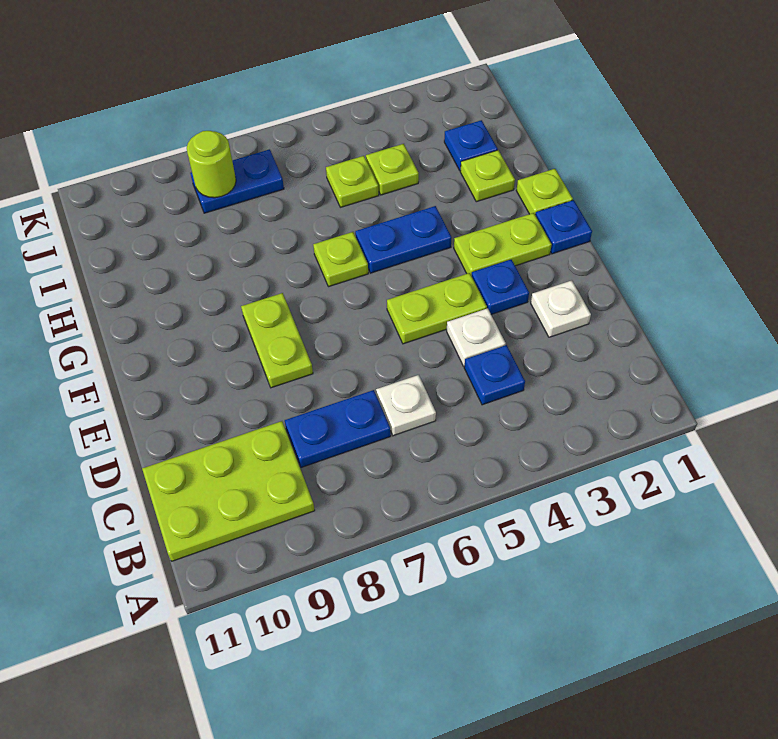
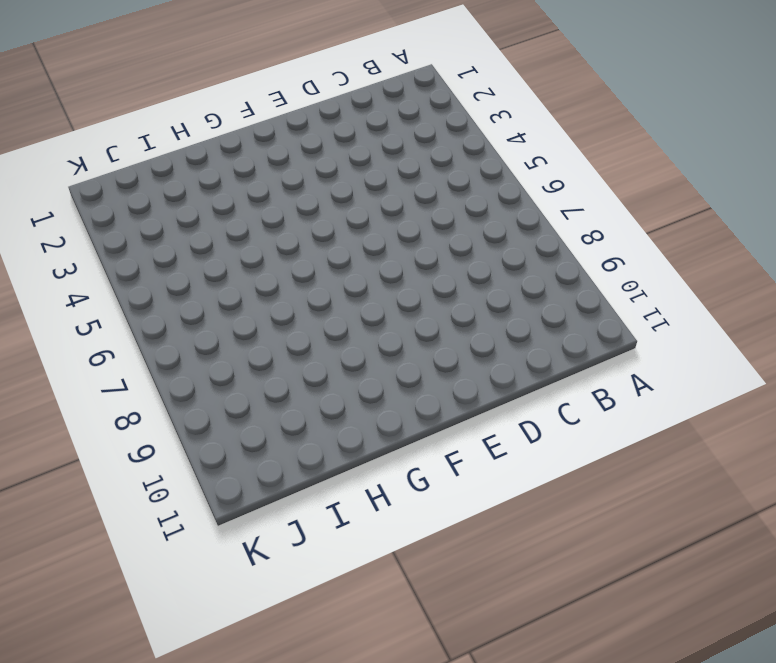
none -> lime 2x3 plate [142,421,315,561]
none -> blue 1x1 plate [464,345,525,405]
none -> white 1x1 plate [376,375,436,436]

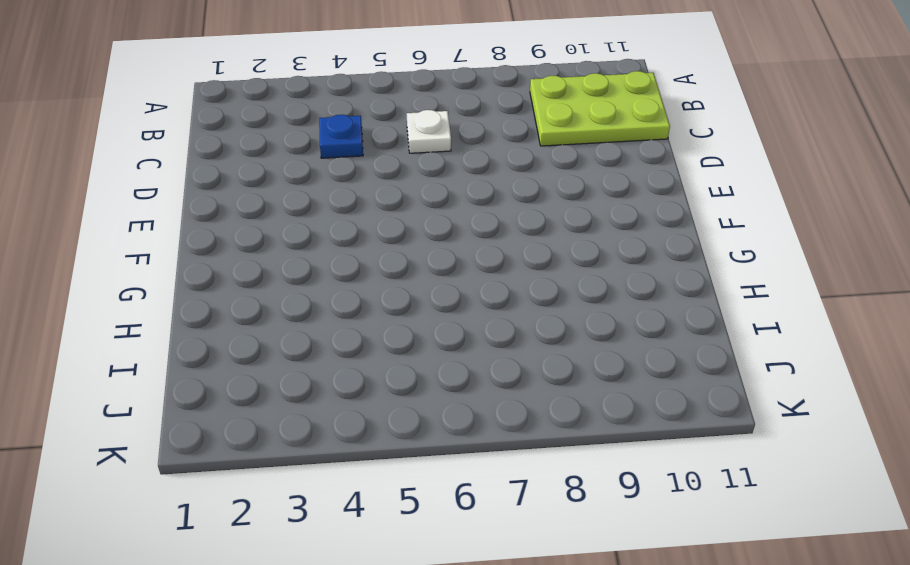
none -> blue 1x2 plate [285,390,391,468]
none -> white 1x1 plate [531,280,591,337]
none -> white 1x1 plate [447,308,506,366]

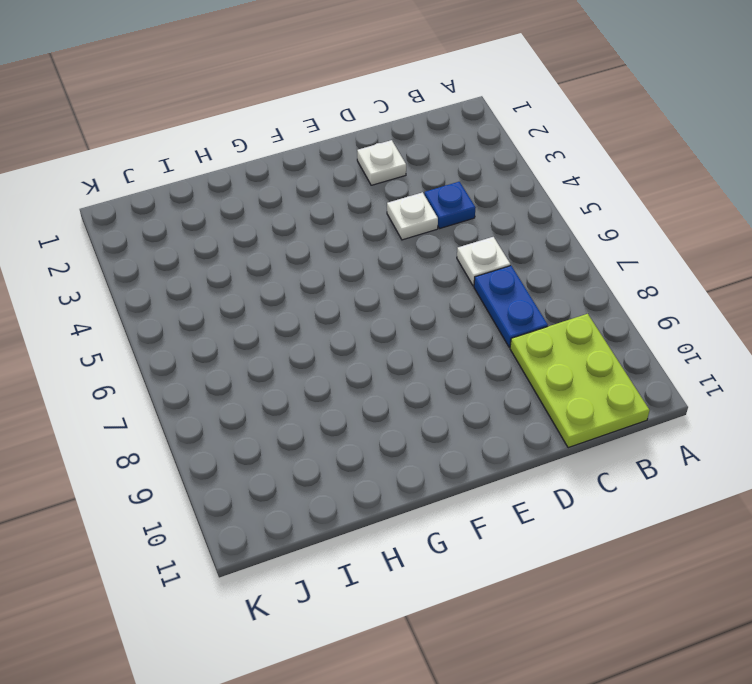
none -> blue 1x1 plate [472,260,529,314]
none -> lime 1x2 plate [387,273,487,344]
none -> lime 1x2 plate [241,293,313,388]

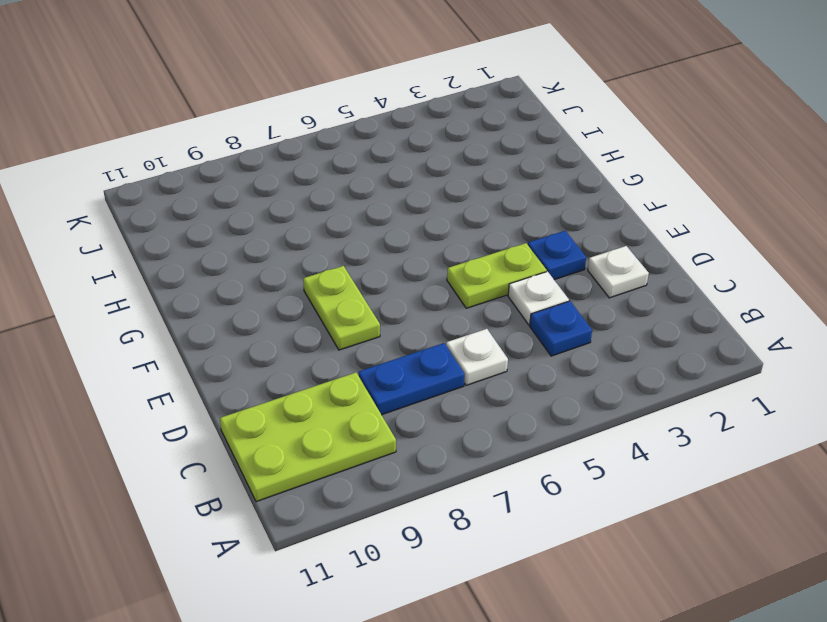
none -> blue 1x1 plate [535,200,592,254]
none -> lime 1x2 plate [454,213,552,276]
none -> lime 1x1 plate [516,169,573,214]

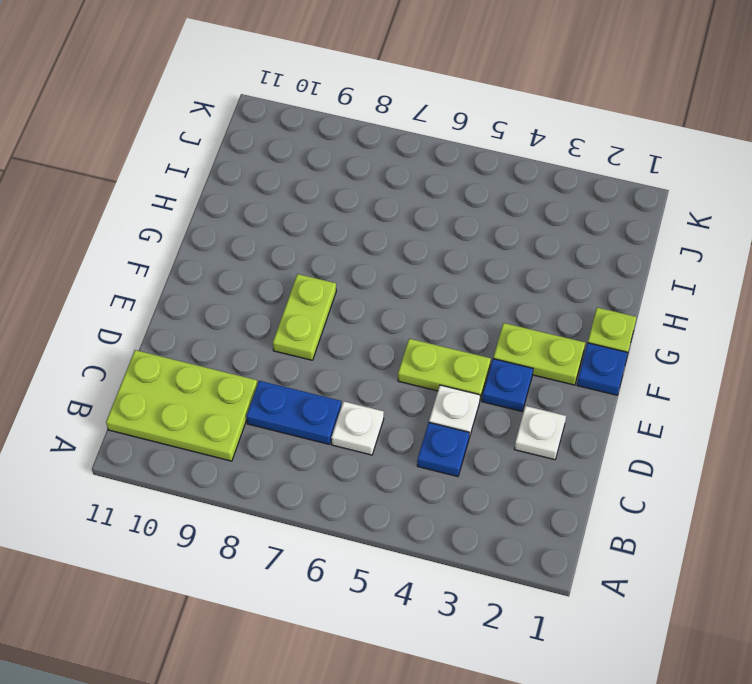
none -> blue 1x2 plate [355,206,452,273]
none -> lime 1x1 plate [313,232,368,287]
none -> lime 1x1 plate [460,150,515,202]

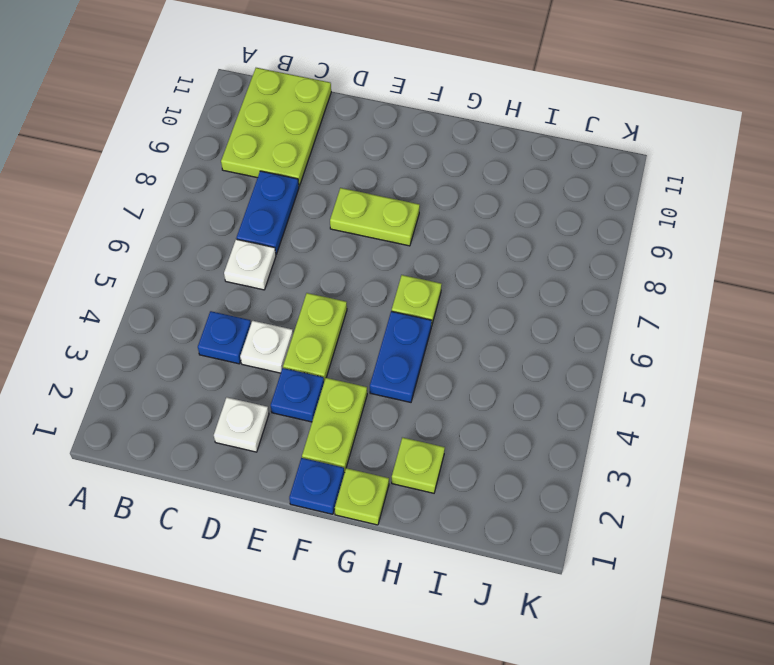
none -> blue 1x1 plate [444,120,498,171]
none -> lime 1x1 plate [366,144,419,195]
none -> lime 1x1 plate [326,156,379,207]

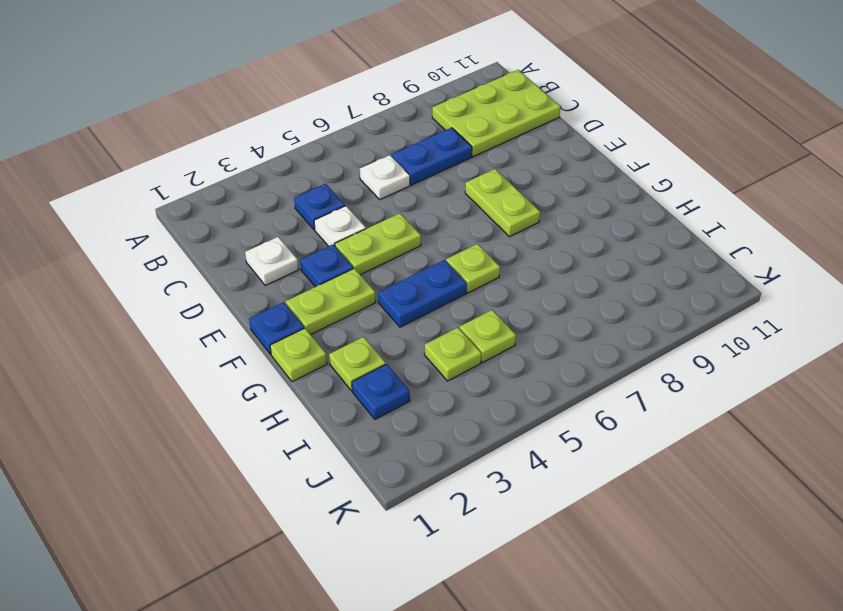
none -> blue 1x2 plate [190,149,284,213]
none -> lime 1x1 round brick [187,131,236,198]

